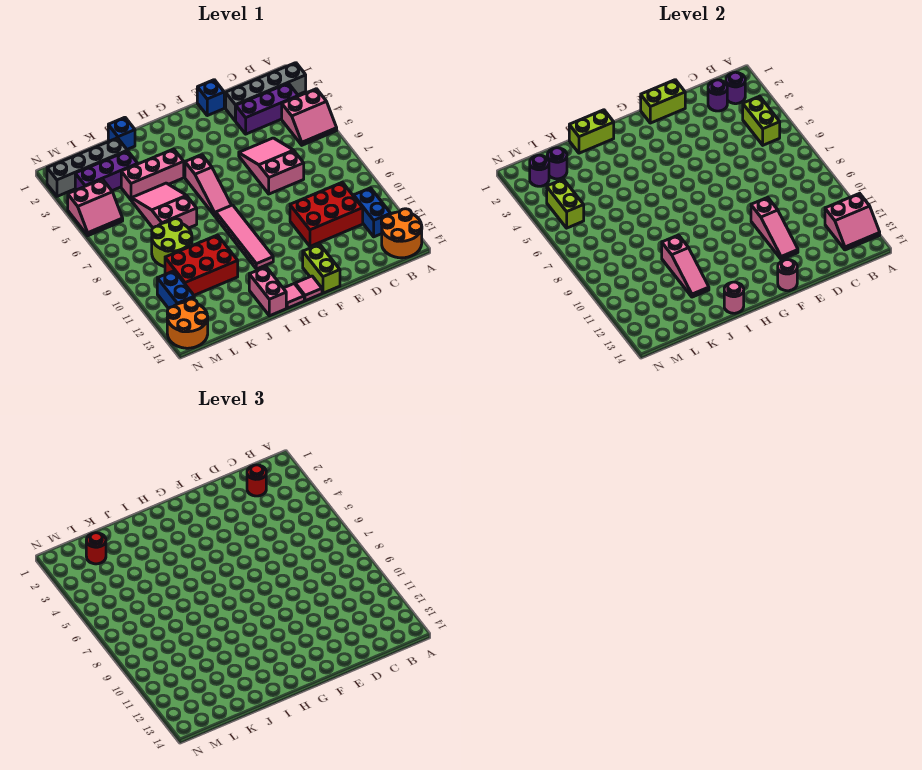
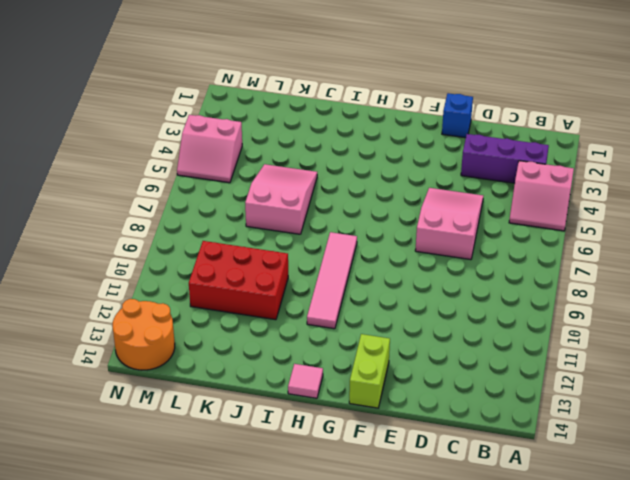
none -> grey 1x4 brick [226,63,306,121]
none -> orange 2x2 round brick [381,209,422,258]
none -> blue 1x2 brick [354,188,391,237]
none -> red 2x3 brick [290,182,363,246]

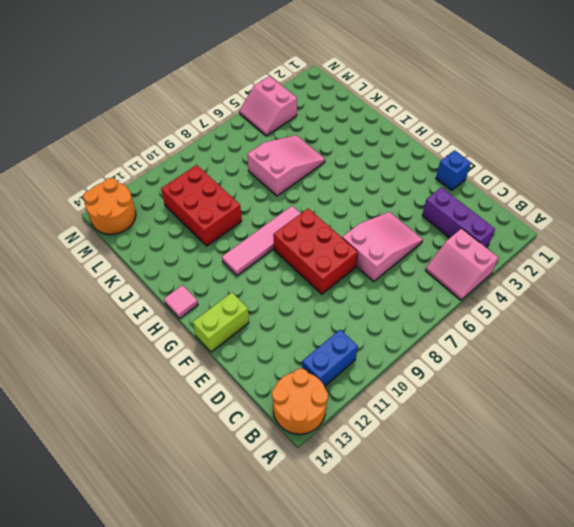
red 2x3 brick [273,208,358,294] -> red 2x3 brick moved to [290,182,363,246]
none -> grey 1x4 brick [226,63,306,121]
none -> pink 1x1 tile [295,276,322,301]
none -> pink 1x3 slope [185,155,231,216]
none -> pink 1x3 brick [121,149,184,200]

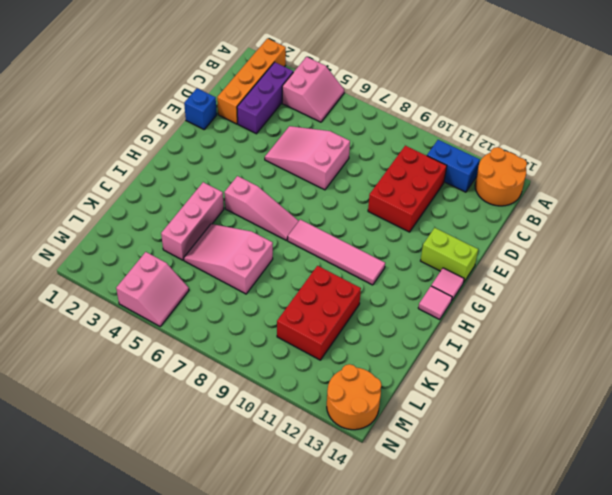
orange 1x4 brick [217,39,286,124] -> grey 1x4 brick [226,63,306,121]
none -> pink 1x2 brick [249,267,286,316]
none -> blue 1x1 brick [108,117,135,149]
none -> grey 1x4 brick [47,138,127,196]
none -> purple 1x3 brick [75,151,138,191]

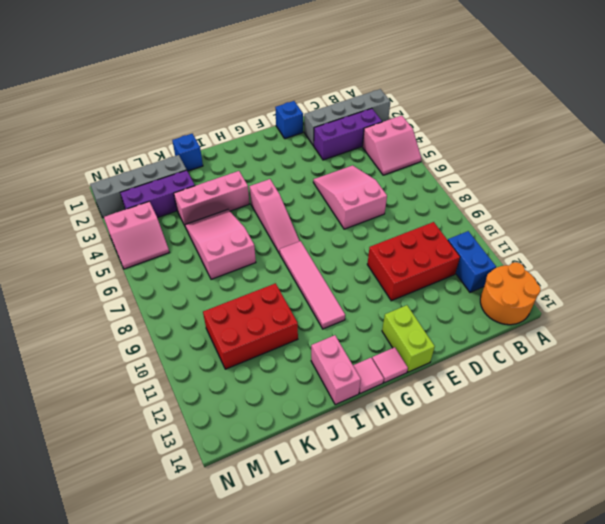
none -> lime 2x2 round brick [152,219,192,267]
none -> blue 1x2 brick [157,271,194,309]
none -> orange 2x2 round brick [167,299,208,348]
none -> pink 2x2 slope [825,193,880,250]

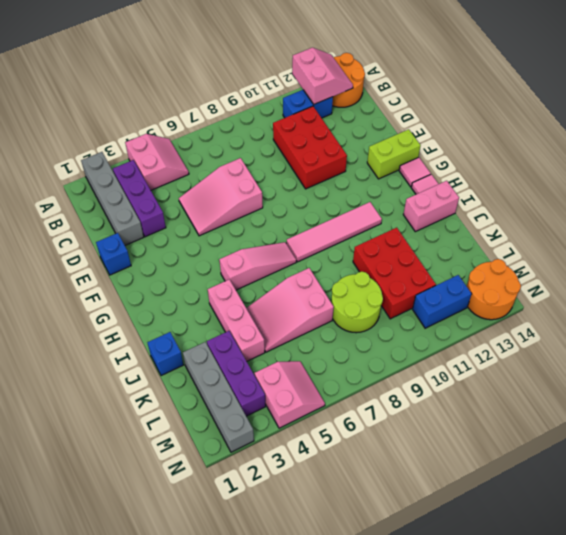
none -> purple 1x1 round brick [726,72,745,104]
none -> lime 1x2 brick [743,96,780,145]
none -> purple 1x1 round brick [708,80,727,111]
none -> lime 1x2 brick [641,80,685,123]

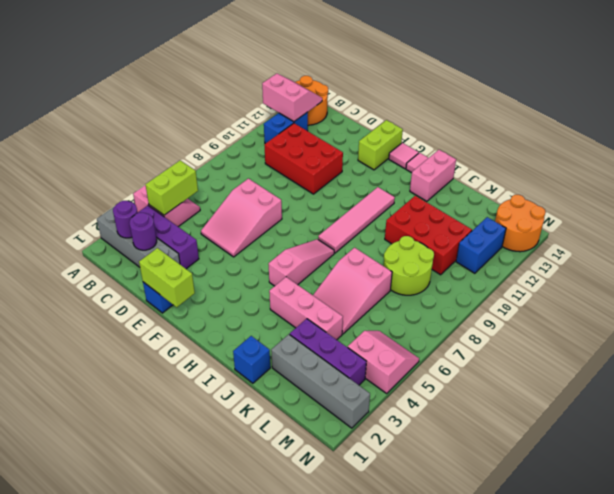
none -> pink 1x3 slope [751,197,798,259]
none -> pink 1x1 round brick [778,260,797,291]
none -> lime 1x2 brick [569,110,614,153]
none -> pink 1x1 round brick [724,282,744,313]

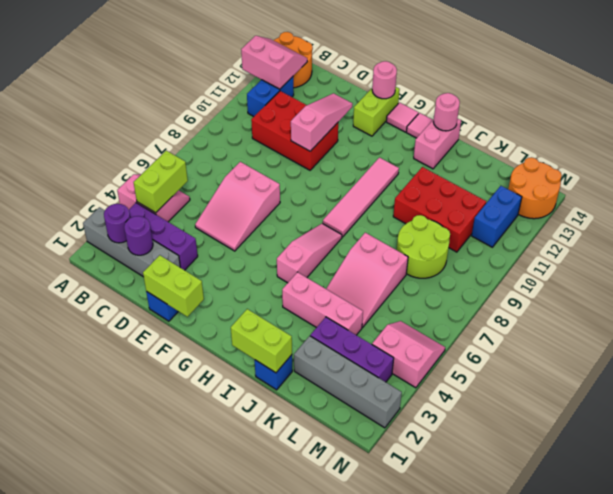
none -> pink 1x3 slope [662,235,709,297]
none -> purple 1x1 round brick [547,148,567,179]
none -> purple 1x1 round brick [530,155,549,186]
none -> lime 1x2 brick [547,179,584,228]

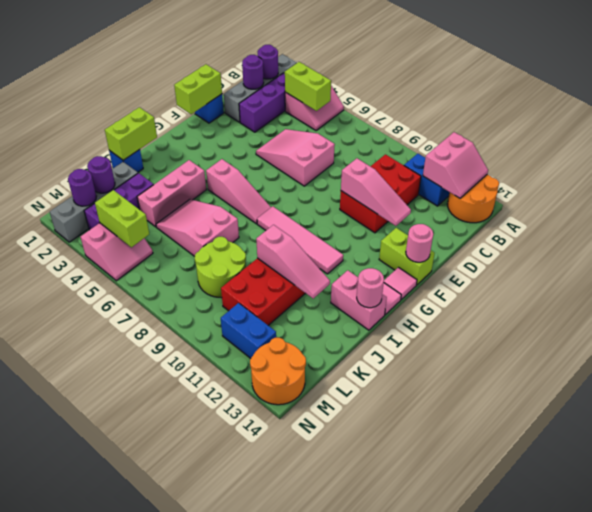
none -> red 1x1 round brick [247,465,266,496]
none -> red 1x1 round brick [86,533,106,564]

